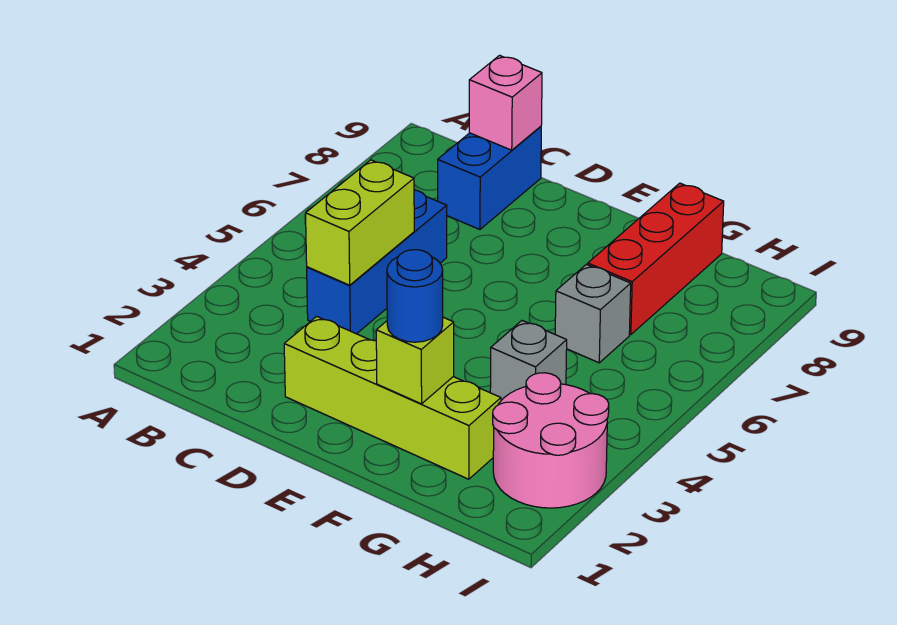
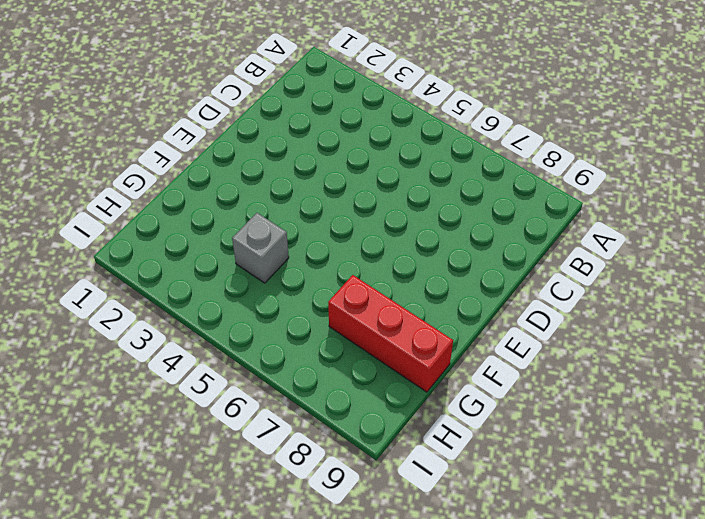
none -> blue 1x3 brick [307,190,447,334]
none -> blue 1x2 brick [438,126,541,229]

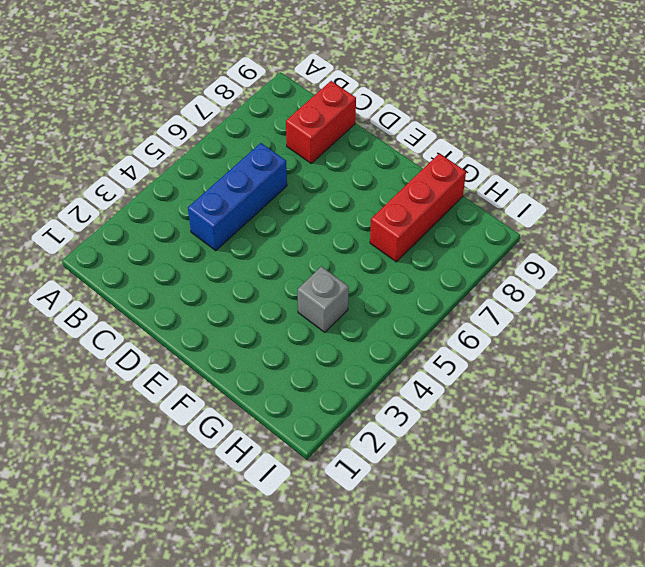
red 1x2 brick [286,81,356,163] -> blue 1x2 brick [438,126,541,229]
none -> lime 1x4 brick [284,317,501,479]
none -> grey 1x1 brick [555,264,631,363]

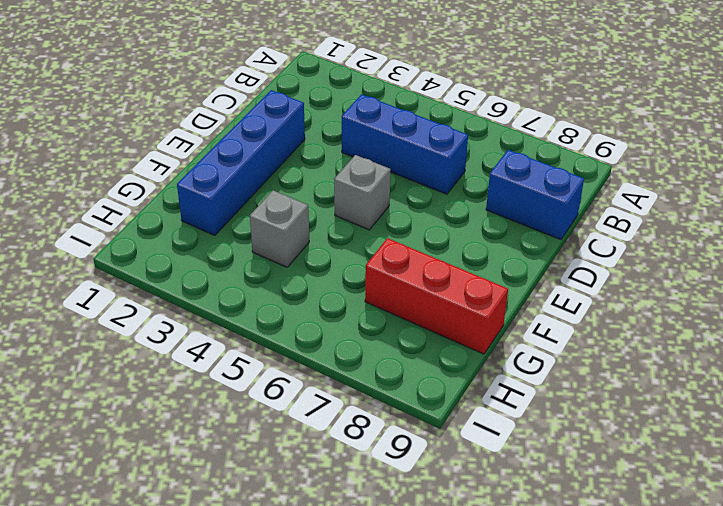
blue 1x4 brick [177,90,305,235] -> lime 1x4 brick [284,317,501,479]
grey 1x1 brick [334,155,391,230] -> grey 1x1 brick moved to [555,264,631,363]
none -> pink 2x2 round brick [493,373,609,508]
none -> lime 1x2 brick [306,160,414,285]

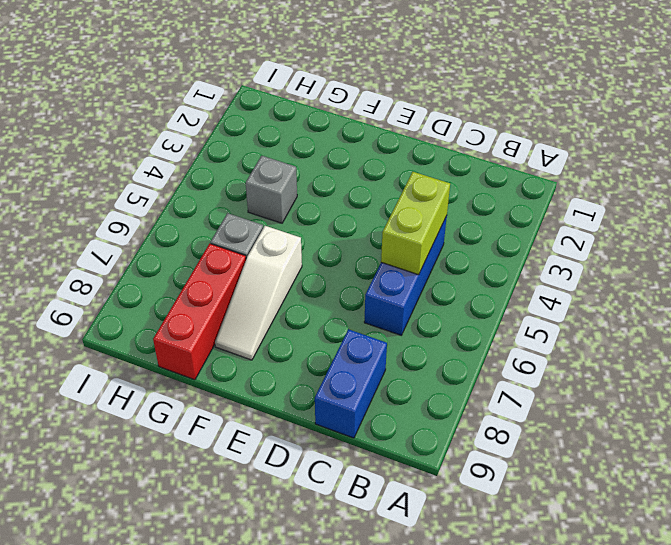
white 1x3 slope [215,226,302,360] -> none
none -> lime 1x4 brick [284,317,501,479]
none -> pink 2x2 round brick [493,373,609,508]

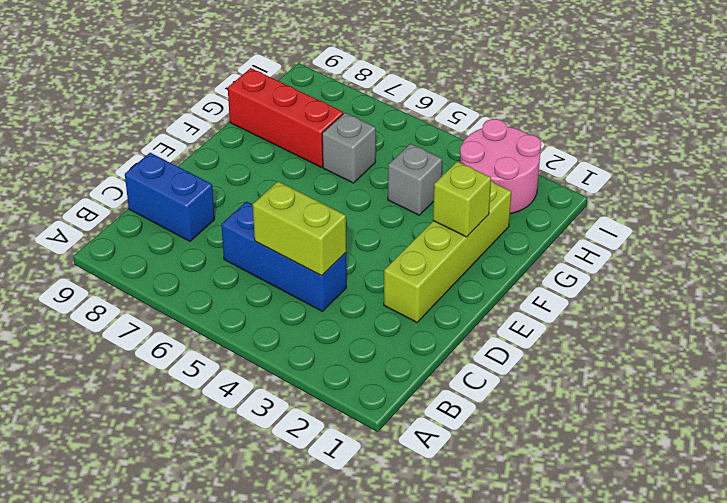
none -> pink 1x1 brick [469,55,542,150]
none -> blue 1x1 round brick [387,250,443,342]

